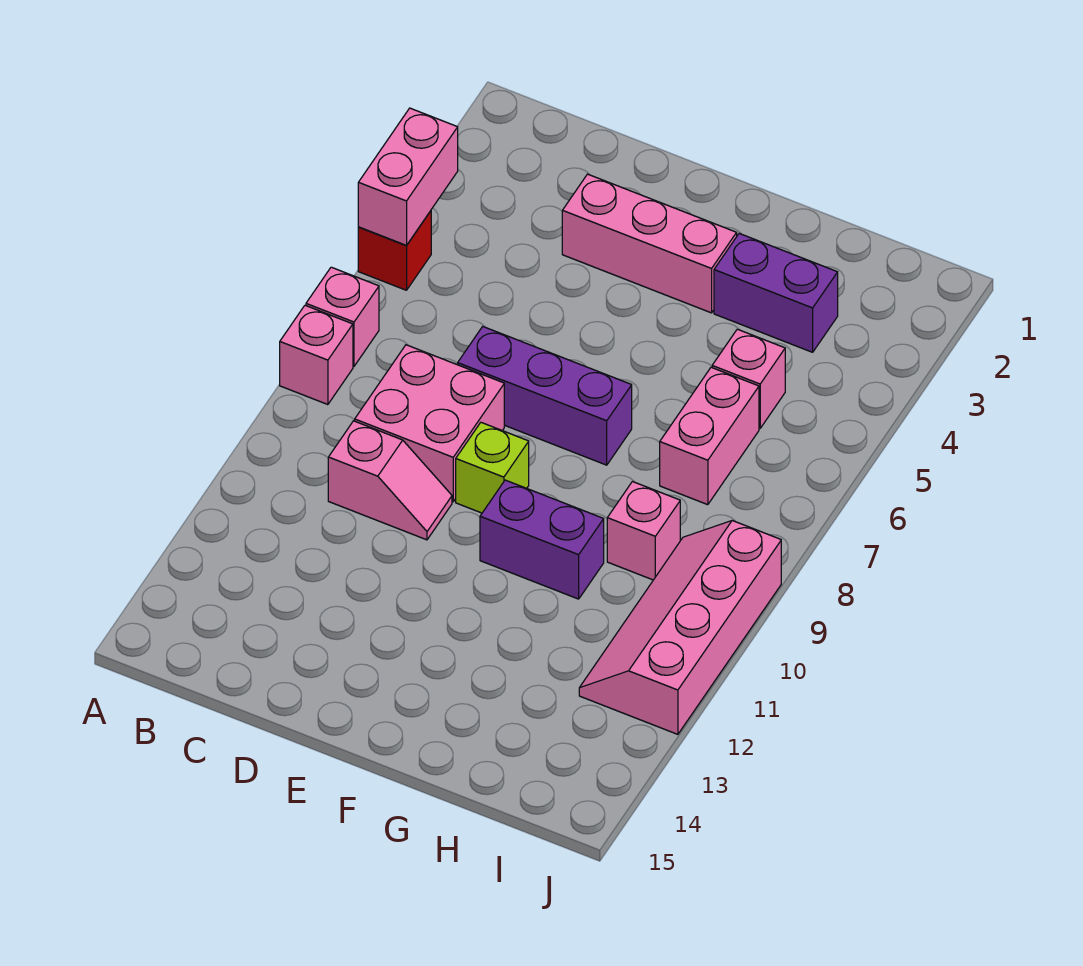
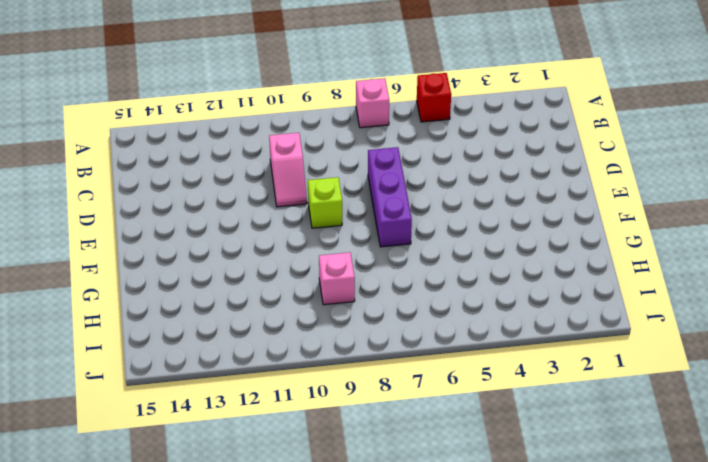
none -> pink 1x1 brick [280,305,353,405]
none -> pink 2x2 brick [355,345,504,502]
none -> pink 1x3 brick [562,174,737,313]

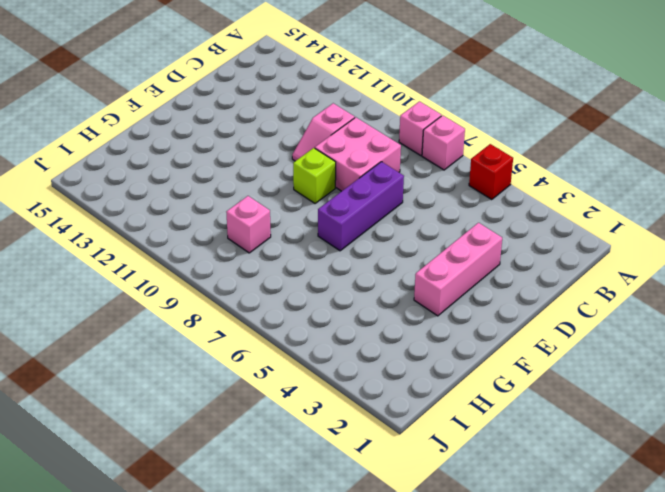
none -> purple 1x2 brick [480,480,604,599]
none -> purple 1x2 brick [714,233,838,352]
none -> pink 1x1 brick [712,329,785,428]

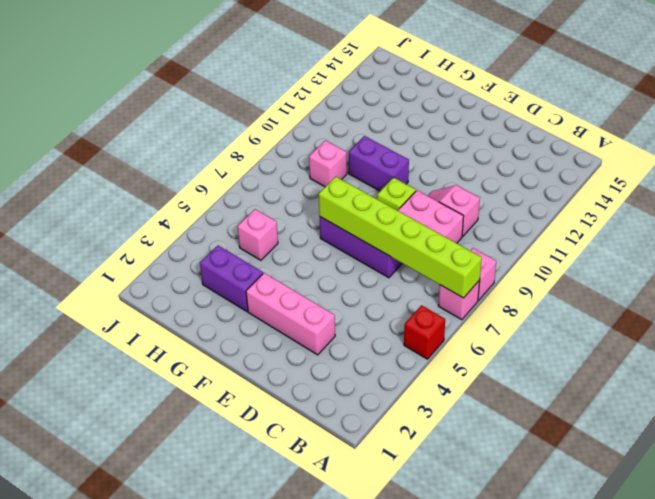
lime 1x6 brick [319,177,482,298] -> none
none -> pink 1x2 brick [660,367,759,505]
none -> pink 2x4 slope [579,521,781,734]
none -> pink 1x2 brick [358,108,458,245]

